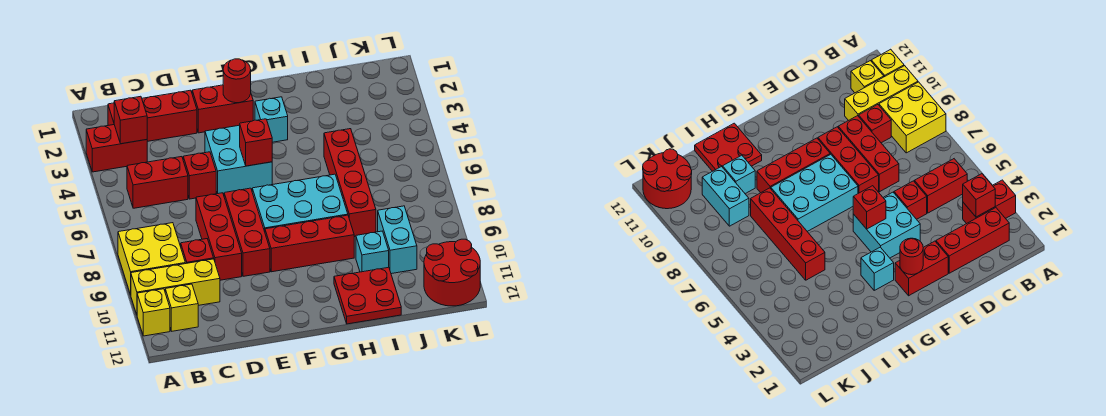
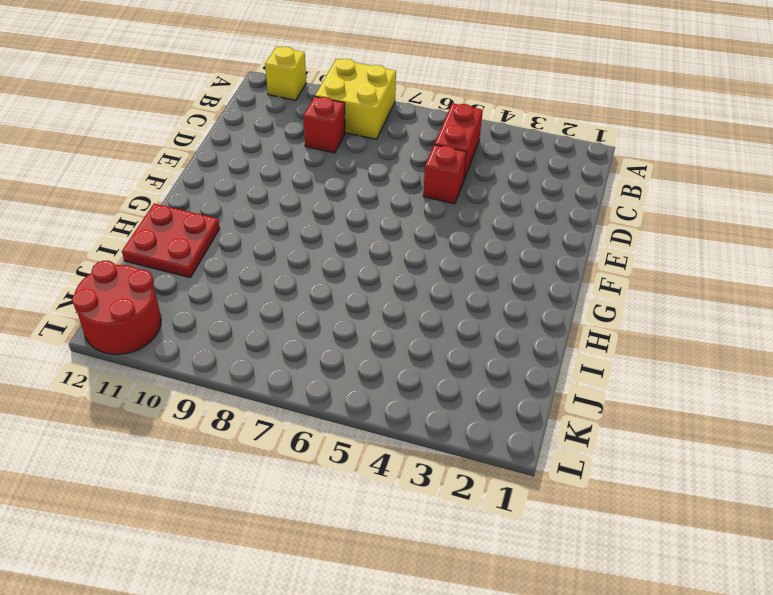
none -> red 1x2 brick [86,125,147,172]
none -> yellow 1x3 brick [131,259,220,314]
none -> red 1x3 brick [108,90,197,141]

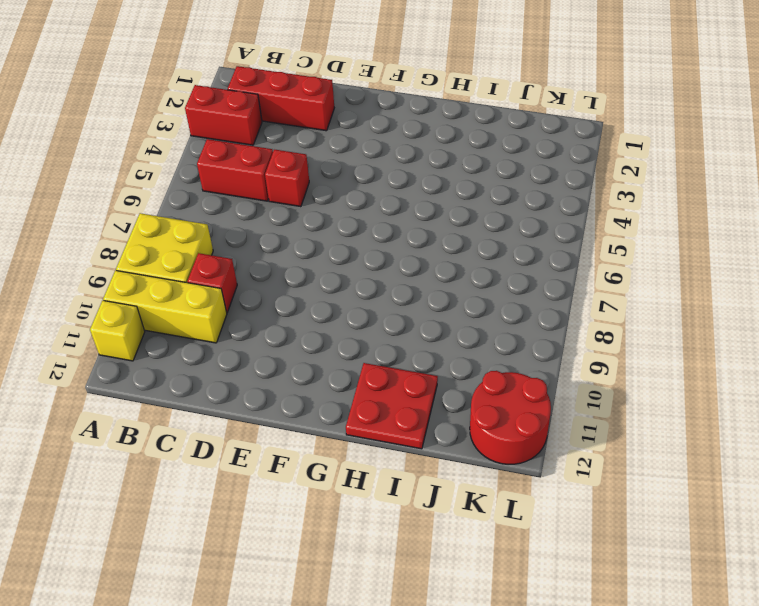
none -> yellow 1x1 brick [165,284,198,331]
none -> red 1x3 brick [196,193,242,280]
none -> red 1x2 brick [192,85,253,133]

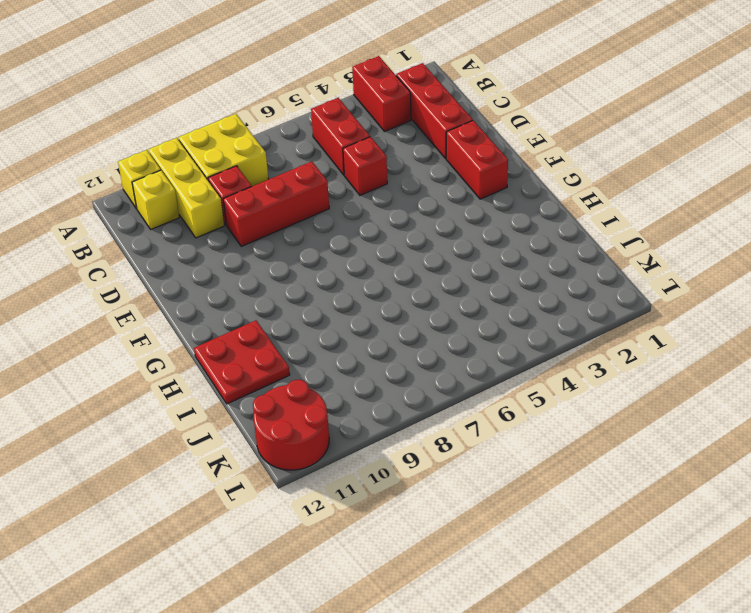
none -> cyan 2x2 brick [205,125,272,194]
none -> red 1x3 brick [224,188,270,276]
none -> cyan 2x3 brick [252,174,348,231]

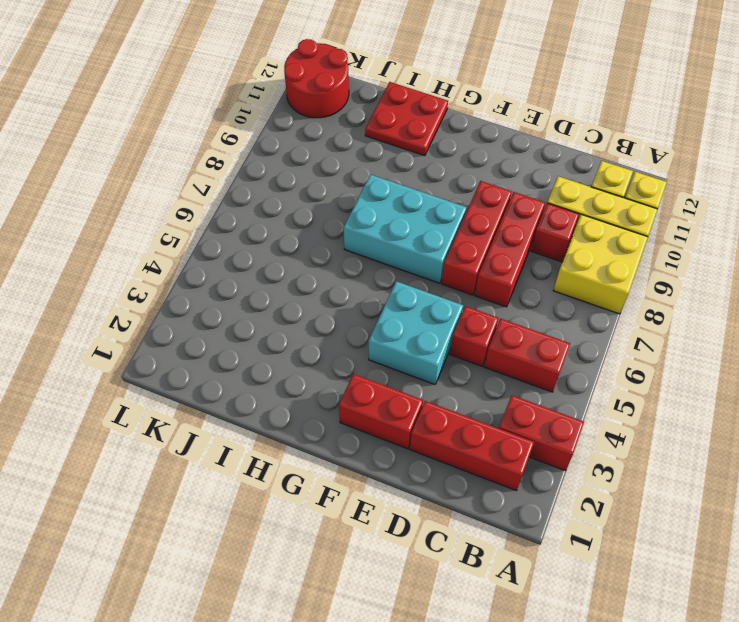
none -> red 1x3 brick [265,215,354,272]
none -> cyan 1x1 brick [255,97,288,142]
none -> red 1x4 brick [324,129,376,237]

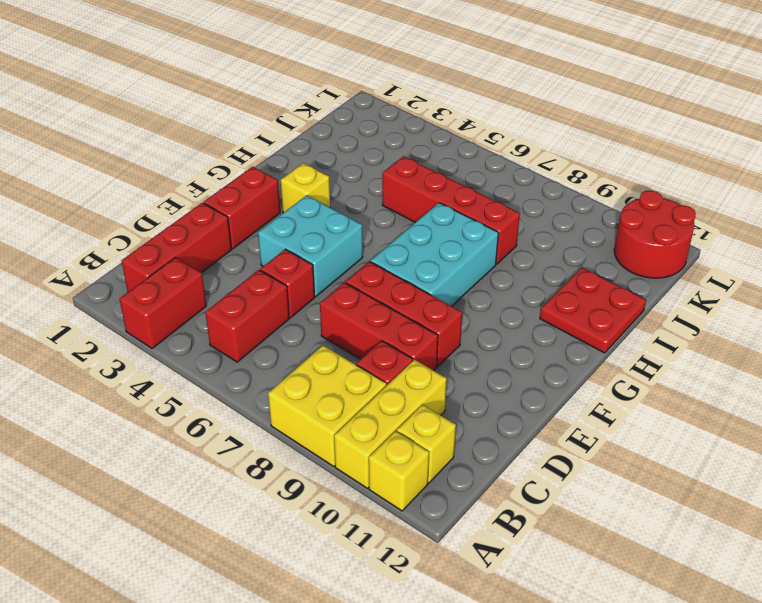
yellow 1x1 brick [281,163,330,213] -> cyan 1x1 brick [255,97,288,142]
none -> red 1x3 brick [265,215,354,272]
none -> cyan 1x1 brick [356,231,389,272]
none -> cyan 1x2 brick [378,206,417,274]

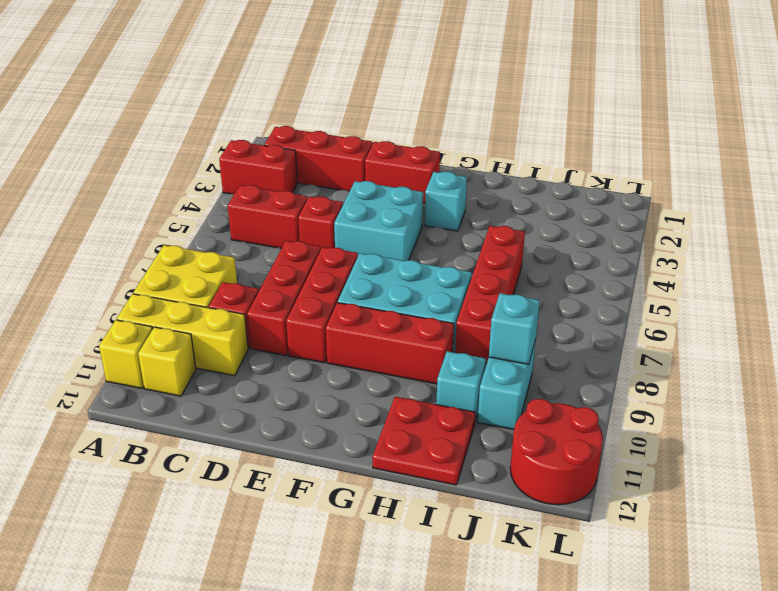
cyan 1x1 brick [489,293,540,364] -> none
none -> red 1x1 brick [114,96,147,144]
none -> red 1x1 round brick [223,59,251,103]
none -> red 1x1 brick [240,119,272,166]

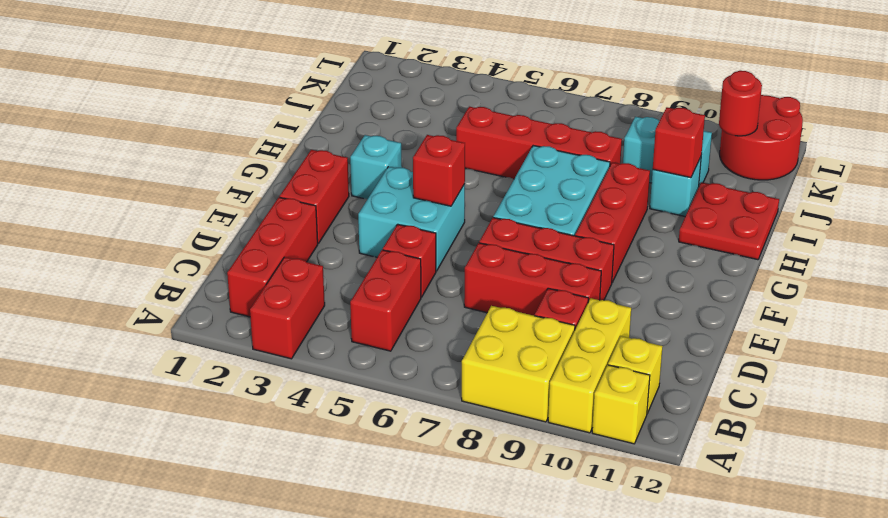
red 1x1 brick [653,107,705,178] -> red 1x1 brick moved to [114,96,147,144]
red 1x1 round brick [719,71,762,136] -> red 1x1 round brick moved to [223,59,251,103]

